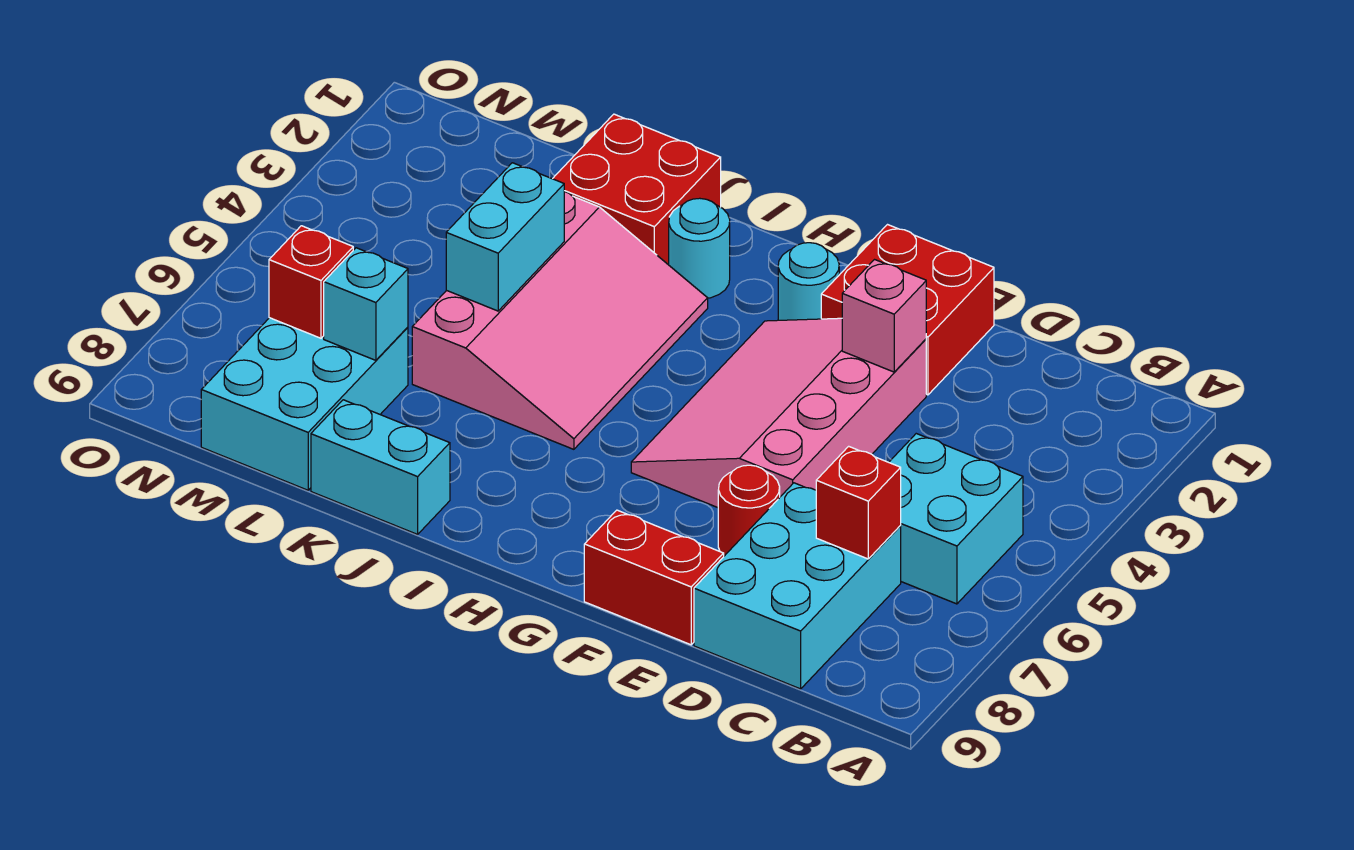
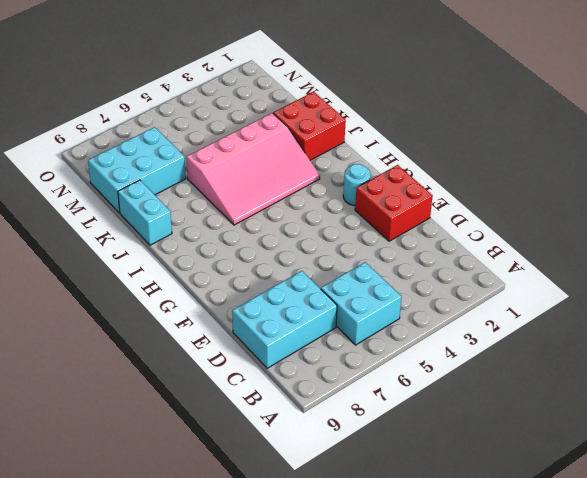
none -> pink 3x4 slope [631,318,926,508]
none -> red 1x1 round brick [718,465,780,556]
none -> red 1x2 brick [584,510,724,645]

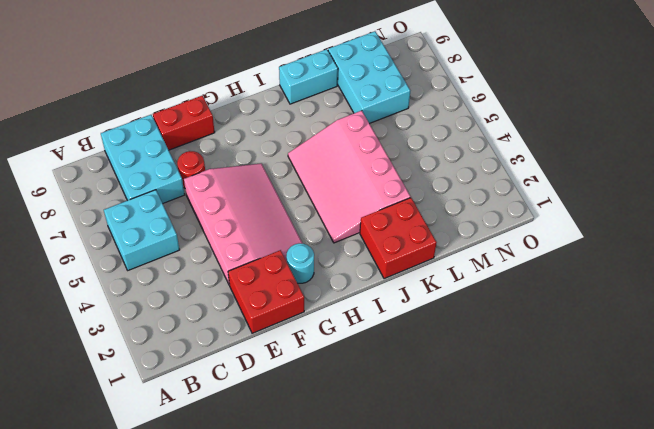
none -> cyan 1x1 round brick [669,198,730,298]
none -> red 1x1 brick [816,446,901,559]
none -> pink 1x1 brick [842,260,926,372]

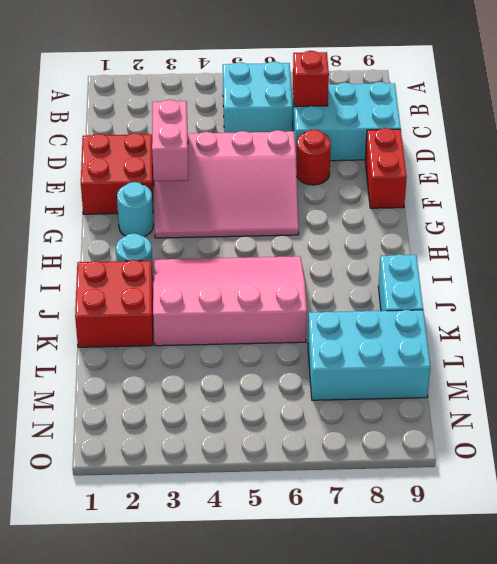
pink 1x2 brick [152,100,188,181] -> pink 1x1 brick [842,260,926,372]
none -> cyan 1x2 brick [446,163,564,311]
none -> cyan 1x1 brick [324,248,408,360]
none -> red 1x1 brick [269,226,353,338]

